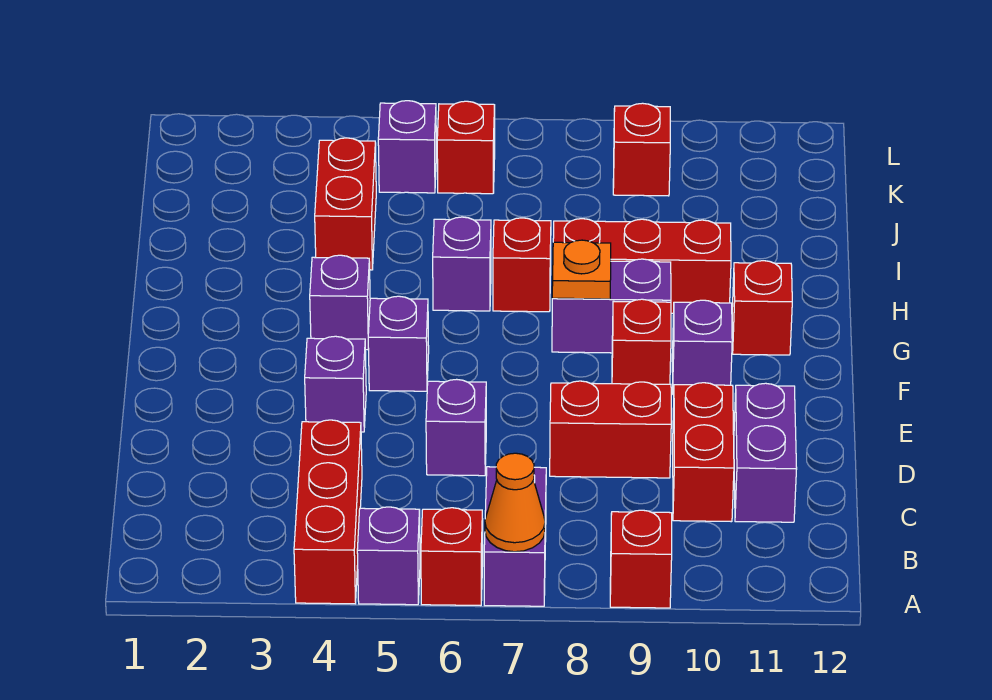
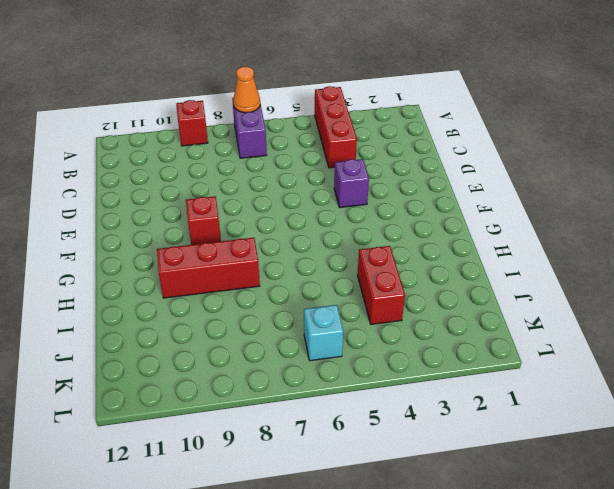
cyan 1x1 brick [304,305,343,361] -> red 1x1 brick [437,101,495,194]
none -> purple 1x1 brick [357,507,420,605]
none -> red 1x1 brick [421,508,483,606]
none -> red 1x2 brick [673,383,734,522]

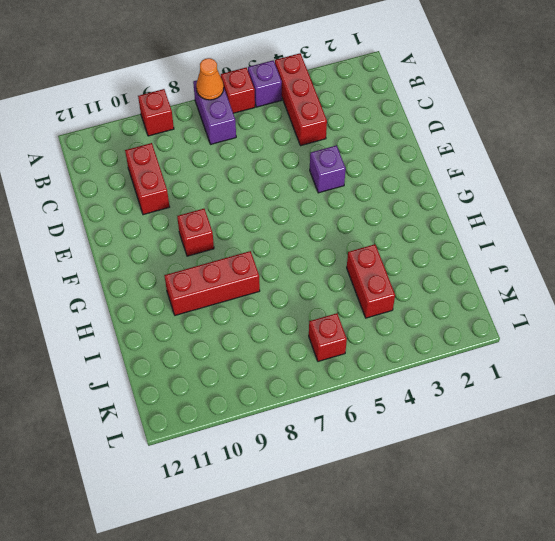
none -> purple 1x2 brick [734,383,797,522]
none -> purple 1x1 brick [426,379,486,476]
none -> red 1x2 brick [550,381,671,478]

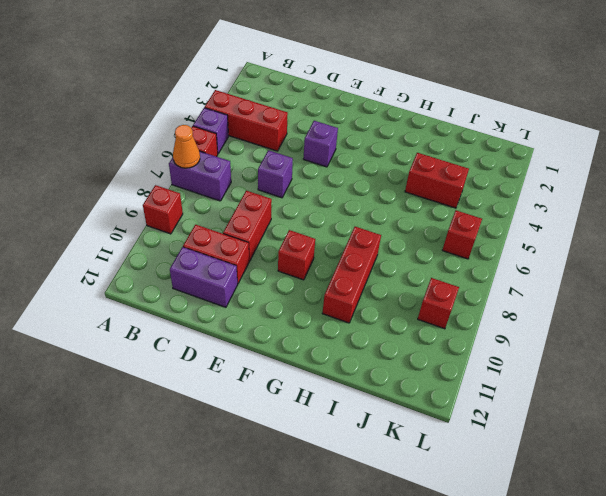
none -> purple 1x1 brick [368,296,429,391]
none -> purple 1x1 brick [672,300,732,395]
none -> purple 1x1 brick [310,255,370,350]

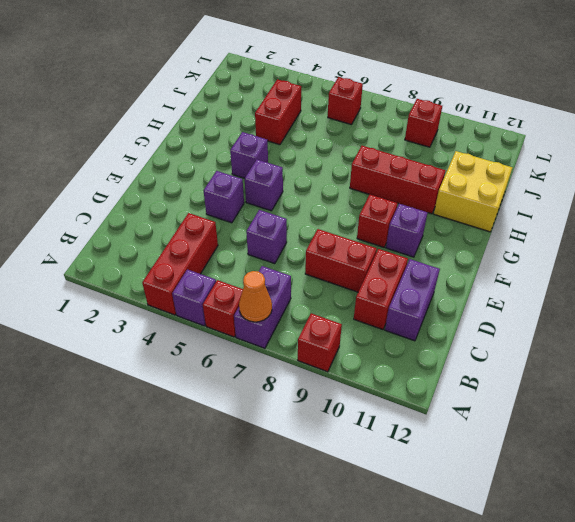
yellow 2x2 brick [434,151,512,232] -> none
none -> purple 1x2 brick [552,259,671,353]
none -> red 1x1 brick [732,261,792,355]
none -> purple 1x1 brick [433,217,491,311]

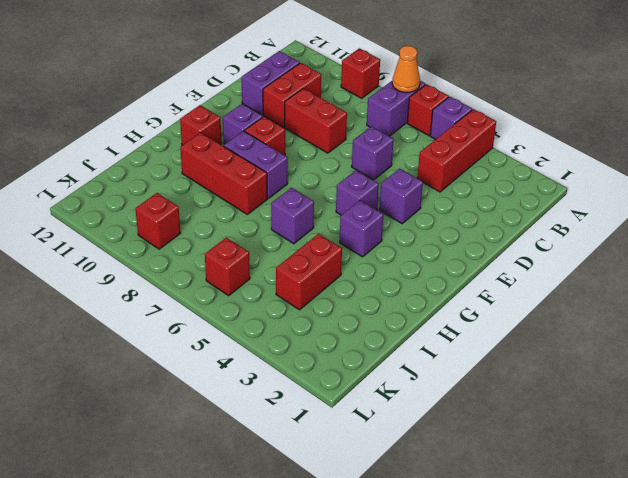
none -> red 1x1 brick [493,218,551,312]
none -> purple 1x1 brick [378,101,436,193]
none -> orange 1x1 plate [552,240,611,299]

